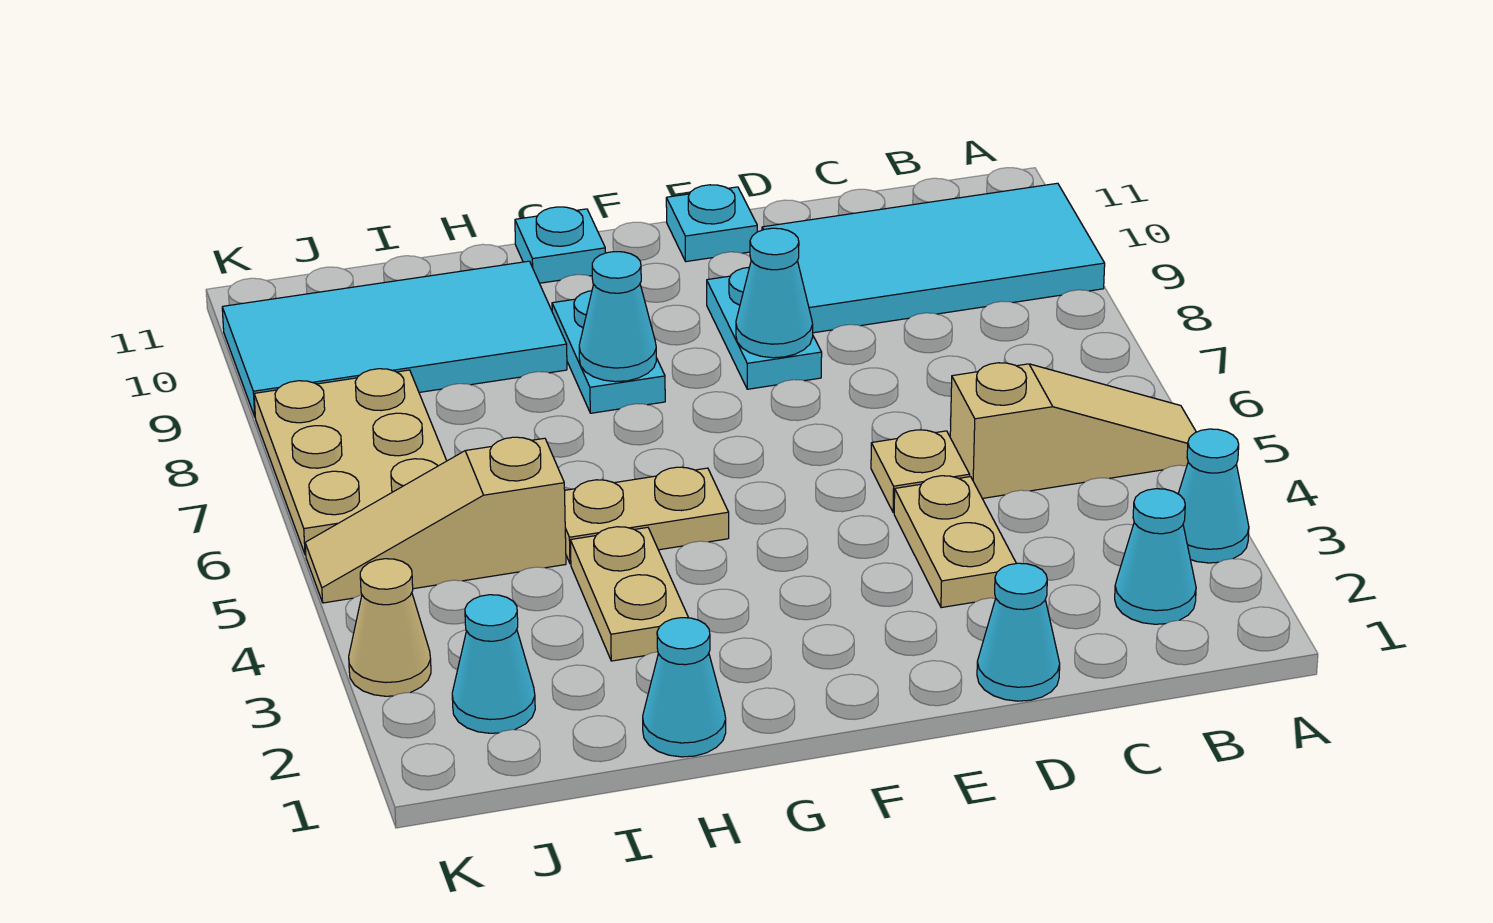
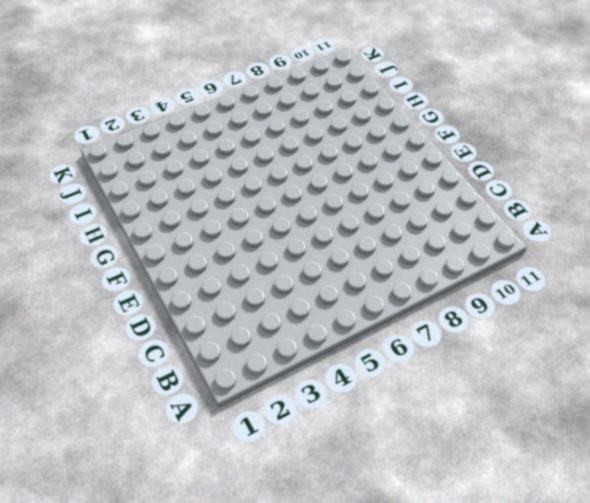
none -> cyan 1x1 cone [1178,429,1249,563]
none -> tan 1x3 slope [950,363,1196,498]
none -> cyan 2x4 tile [762,183,1105,333]

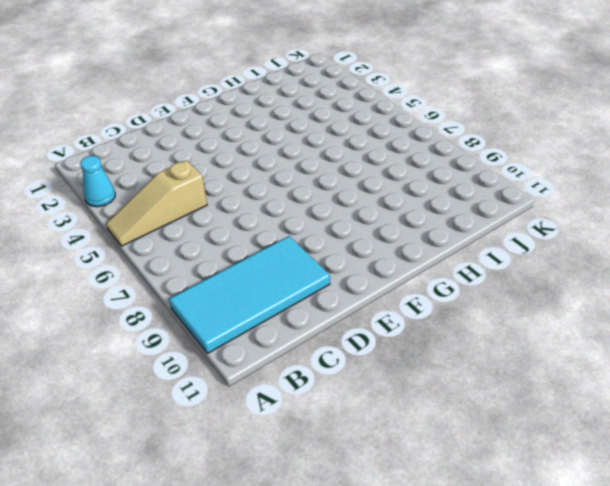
none -> cyan 1x1 cone [1115,489,1196,624]
none -> cyan 1x1 cone [977,563,1060,701]
none -> tan 1x2 plate [894,476,1016,608]

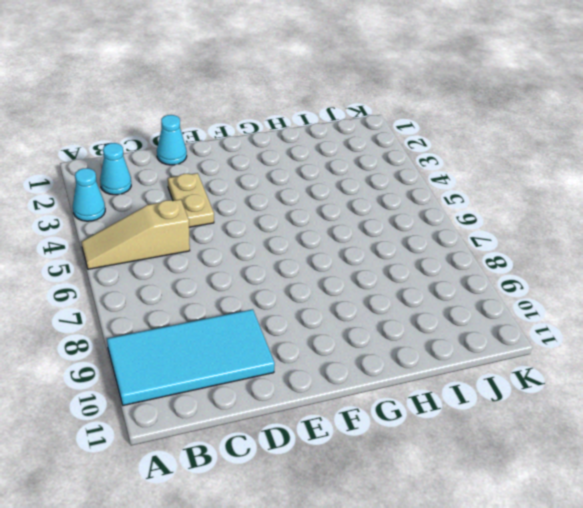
none -> tan 1x1 plate [871,430,970,513]
none -> cyan 1x2 plate [707,267,822,389]
none -> cyan 1x1 plate [666,185,757,262]

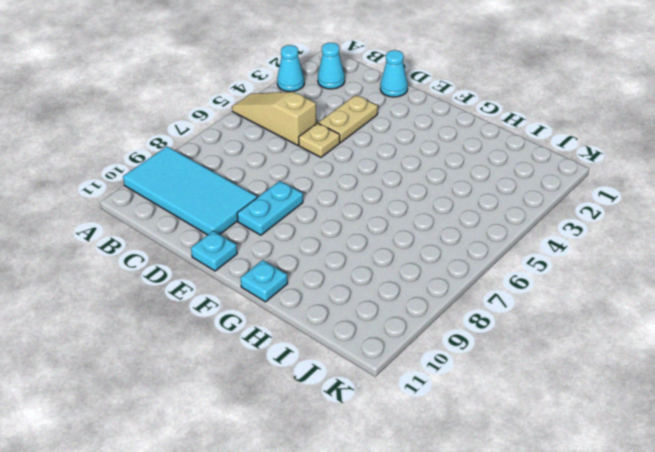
none -> tan 1x2 plate [565,467,729,564]
none -> cyan 1x2 plate [552,291,665,413]
none -> cyan 1x1 cone [643,618,726,757]

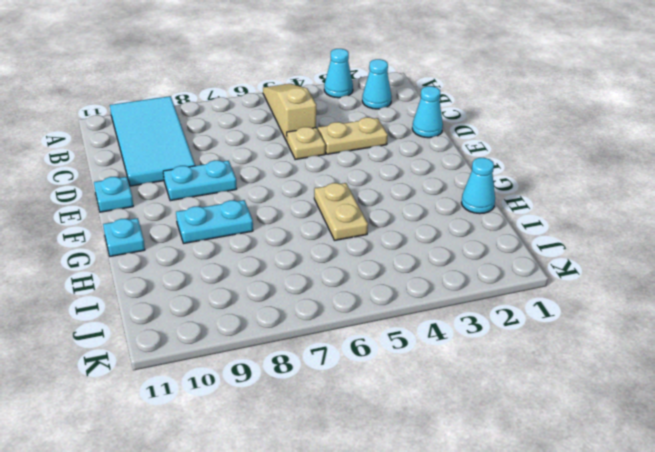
none -> tan 1x2 plate [570,527,688,661]
none -> cyan 2x4 tile [222,261,567,416]
none -> tan 1x3 slope [305,437,566,603]

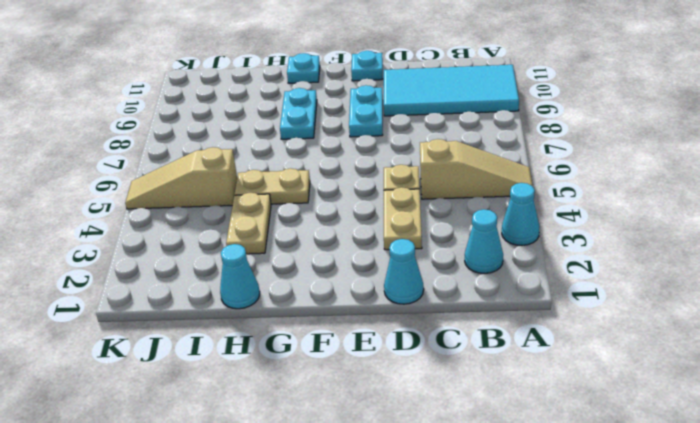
none -> cyan 2x4 tile [222,261,567,416]
none -> cyan 1x1 cone [452,595,535,733]
none -> tan 2x3 plate [254,369,447,555]

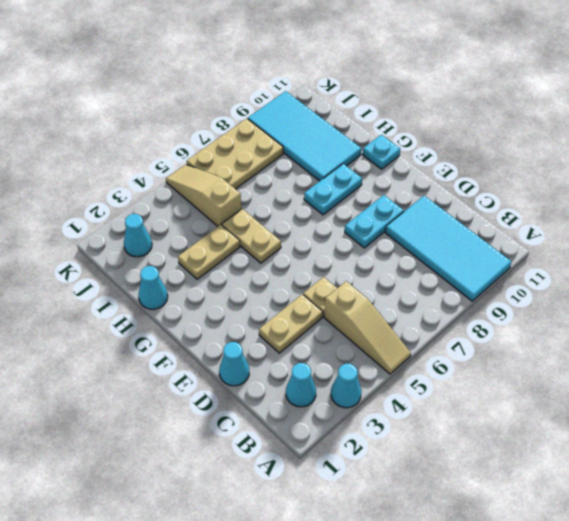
none -> cyan 1x1 plate [666,185,757,262]
none -> tan 1x1 cone [349,559,431,696]
none -> cyan 1x1 cone [736,228,813,358]

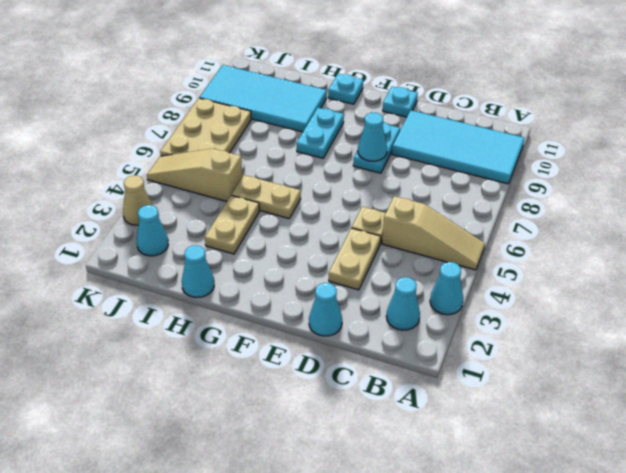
none -> cyan 1x1 cone [579,252,656,382]

